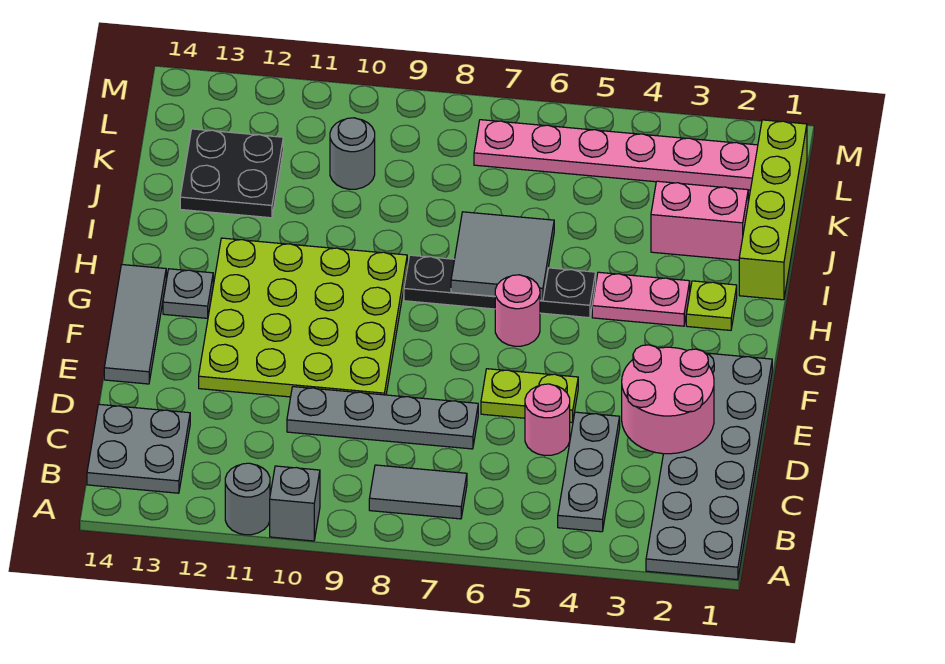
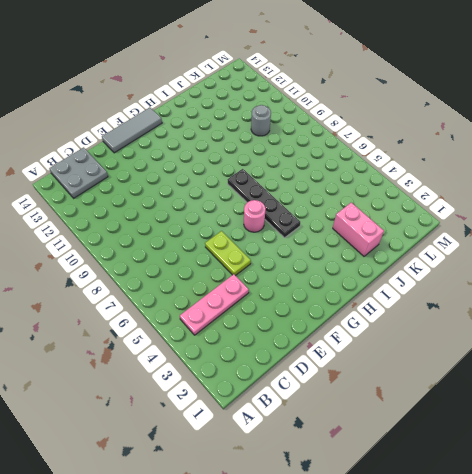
pink 1x3 plate [180,274,249,335] -> grey 1x3 plate [558,412,620,532]
none -> grey 2x6 plate [646,353,772,580]
none -> grey 1x1 brick [270,466,320,541]
none -> grey 1x1 round brick [225,463,270,535]

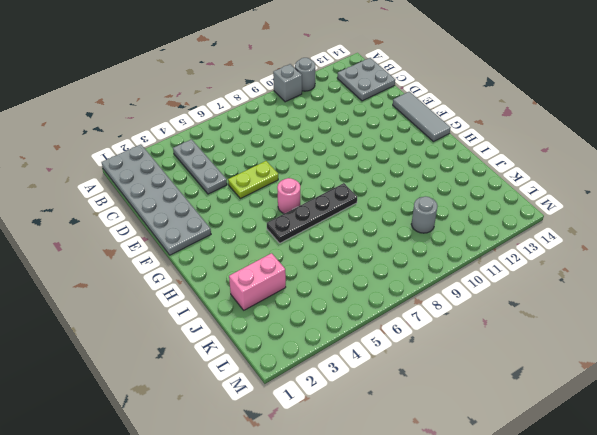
none -> grey 1x2 tile [369,465,467,519]
none -> pink 1x1 round brick [525,384,570,456]
none -> grey 1x4 plate [287,387,478,449]

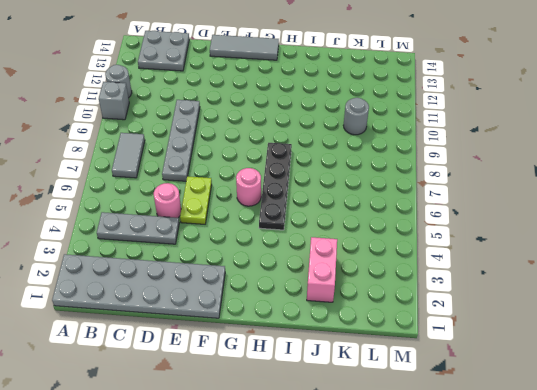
none -> lime 4x4 plate [199,238,407,397]
none -> grey 1x1 plate [163,269,213,318]
none -> lime 1x1 plate [686,281,737,330]

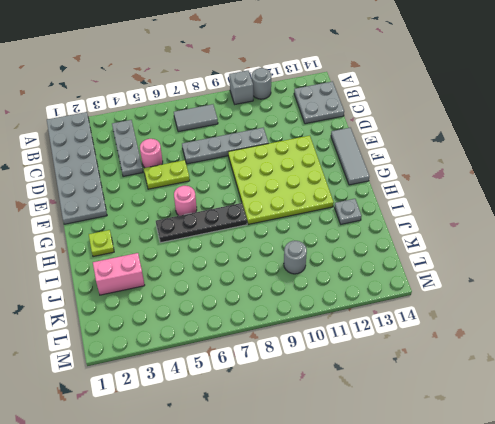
grey 1x1 plate [335,199,362,224] -> grey 1x1 plate moved to [163,269,213,318]
none -> pink 1x2 plate [592,272,690,326]
none -> lime 1x4 brick [739,120,807,300]
none -> black 2x2 plate [180,129,283,218]

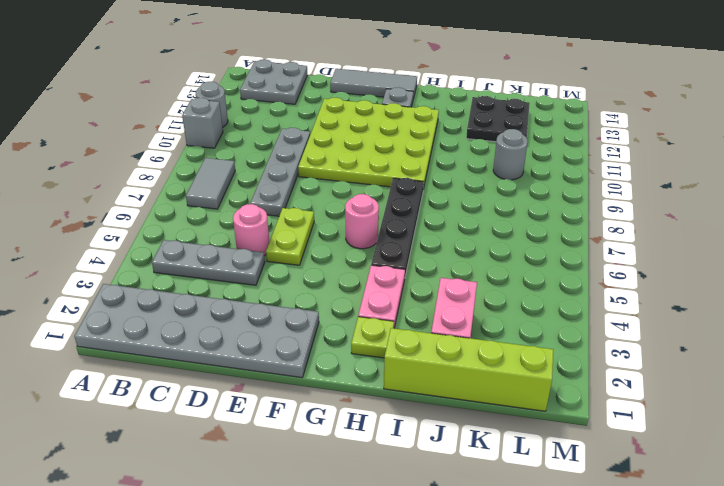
none -> pink 1x6 plate [474,120,758,190]
none -> pink 2x2 round brick [622,345,714,454]
none -> grey 2x2 tile [451,212,554,301]

